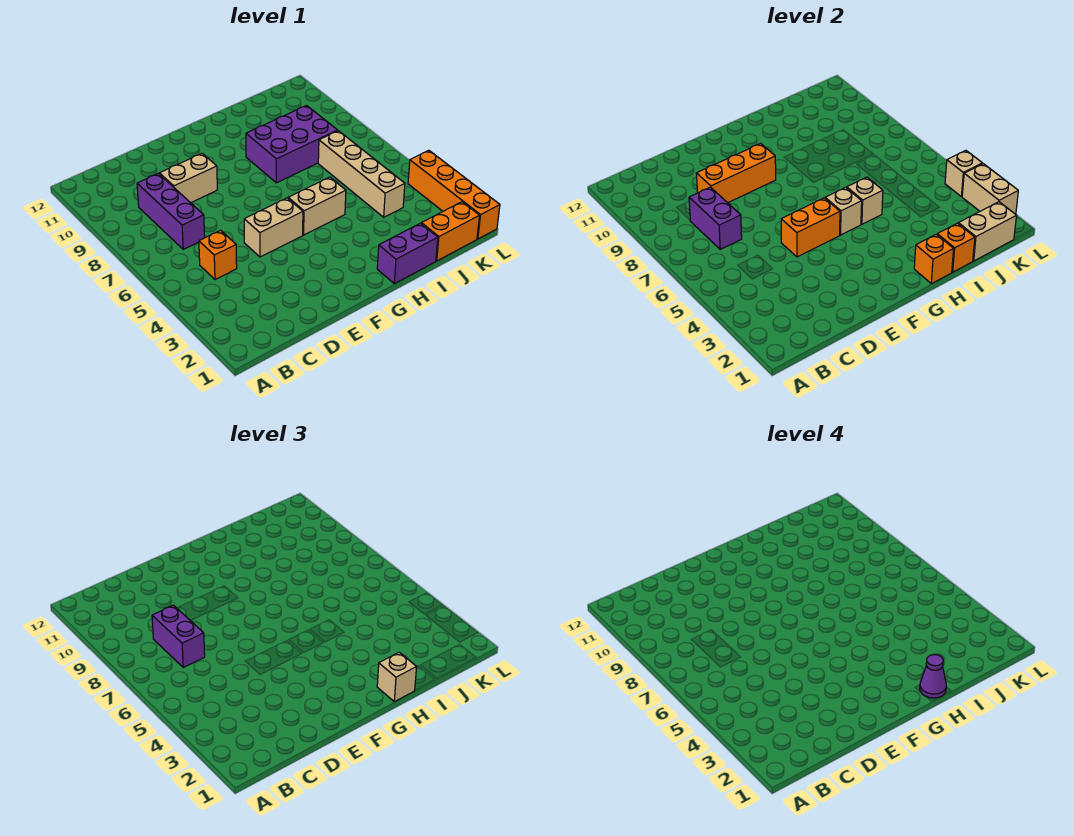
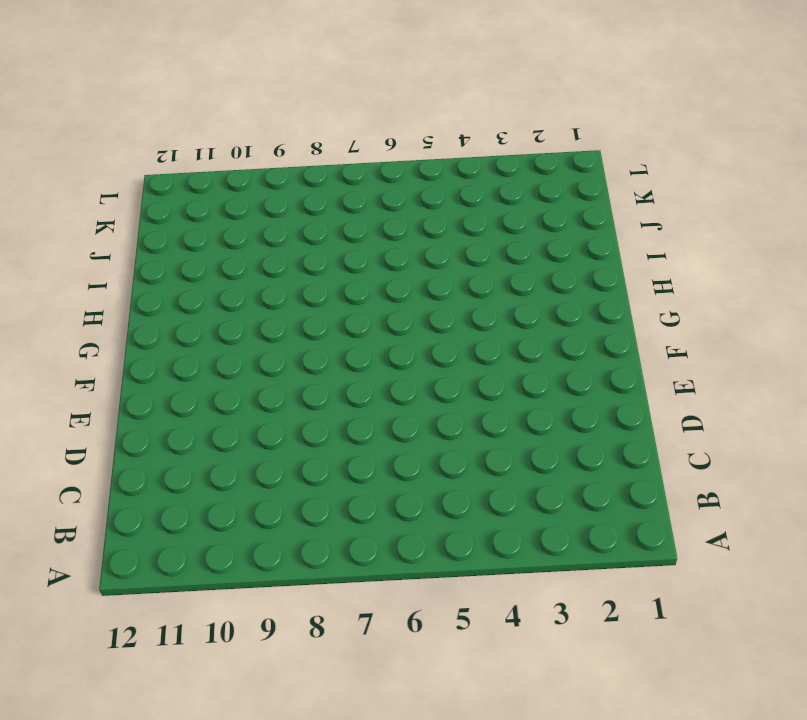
none -> orange 1x1 brick [199,230,237,280]
none -> purple 1x3 brick [137,173,205,249]
none -> tan 1x2 brick [159,153,217,203]

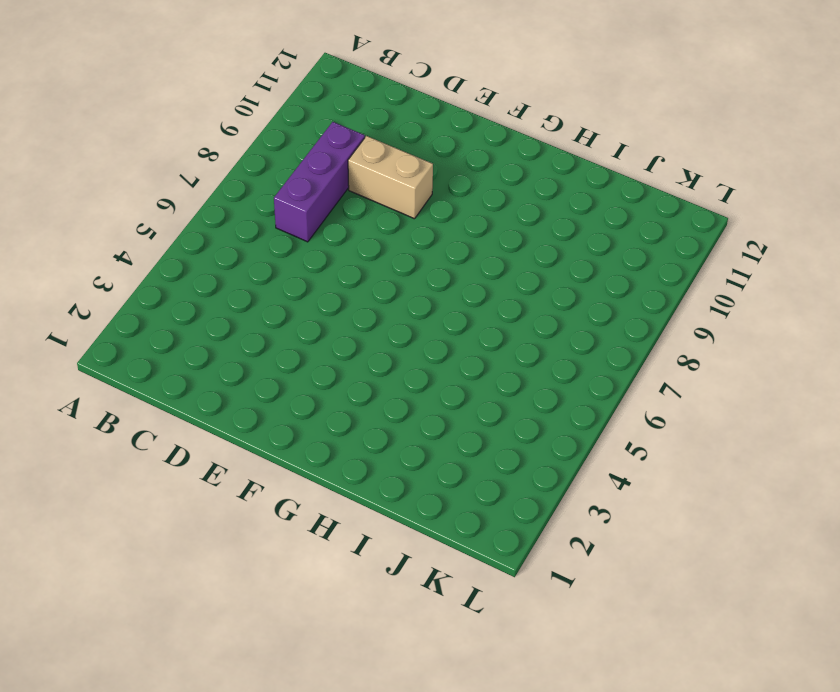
none -> orange 1x1 brick [199,230,237,280]
none -> tan 1x2 brick [244,198,303,257]
none -> tan 1x2 brick [288,177,346,235]

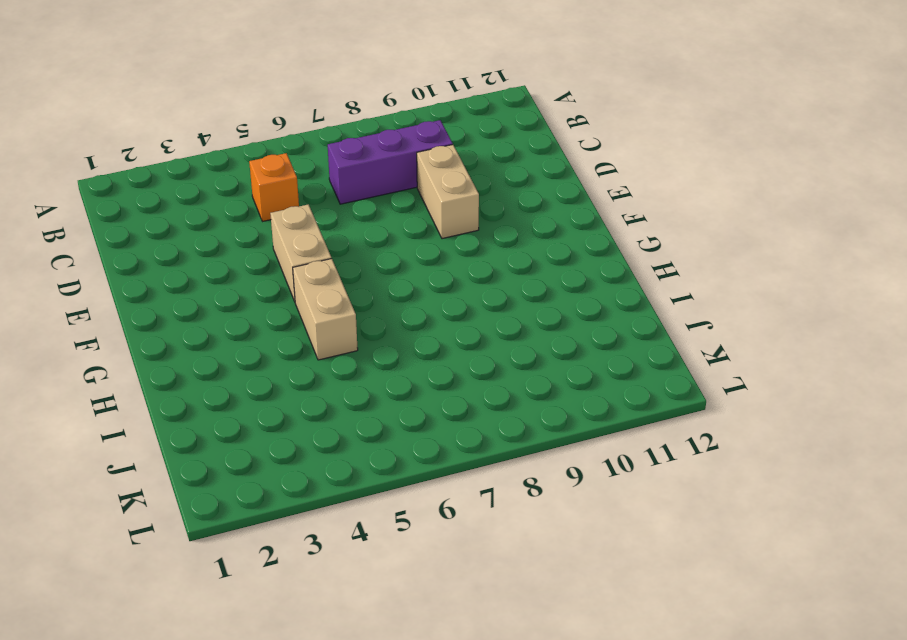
none -> purple 1x2 brick [377,223,438,284]
none -> purple 2x3 brick [246,106,338,183]
none -> orange 1x2 brick [421,202,480,261]

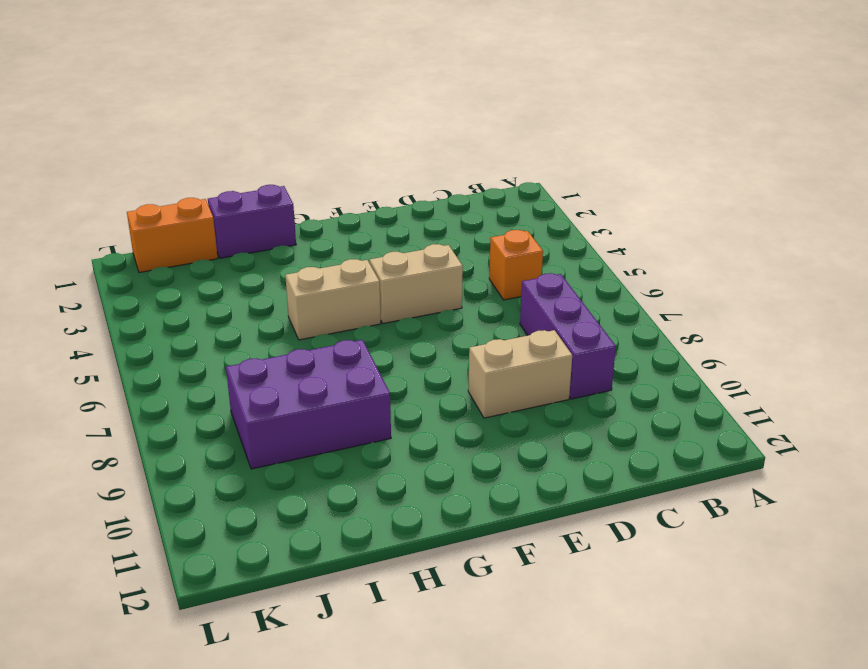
none -> tan 1x4 brick [318,131,405,217]
none -> orange 1x4 brick [408,150,500,239]
none -> purple 1x2 brick [689,187,742,249]

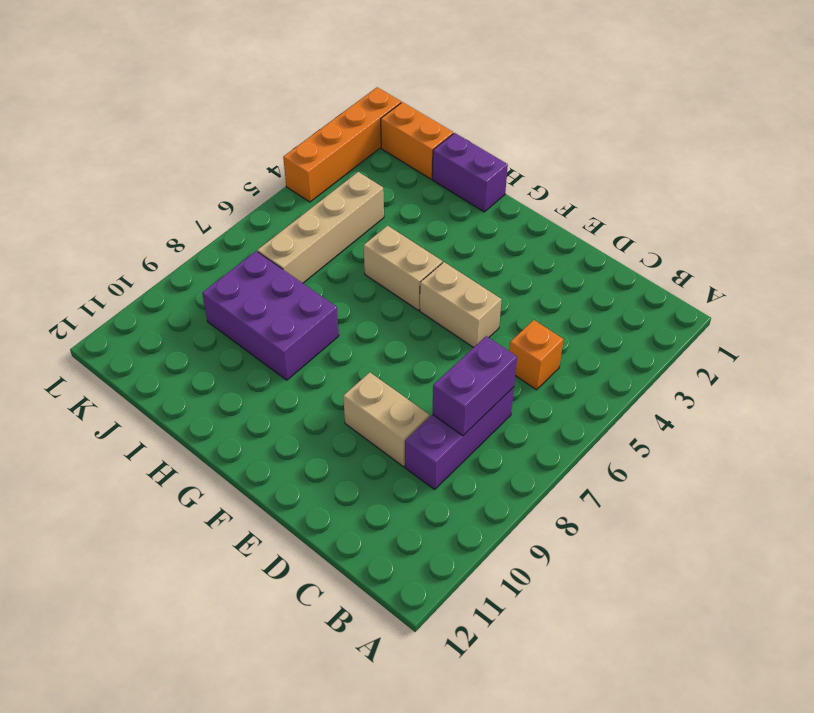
none -> orange 1x3 brick [696,143,776,203]
none -> orange 1x2 brick [781,198,840,257]
none -> tan 1x1 brick [825,187,862,235]

